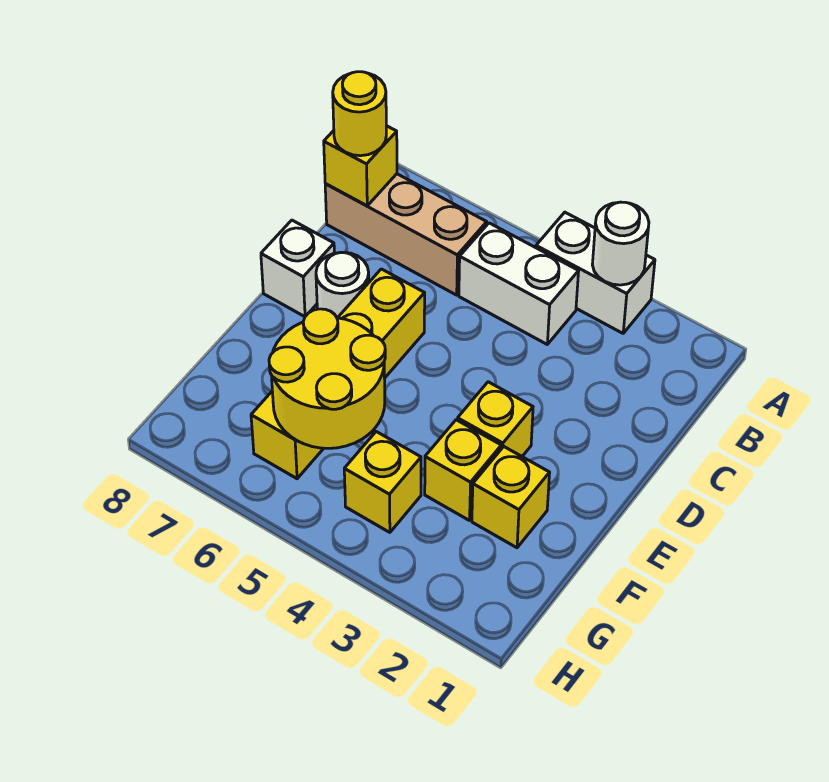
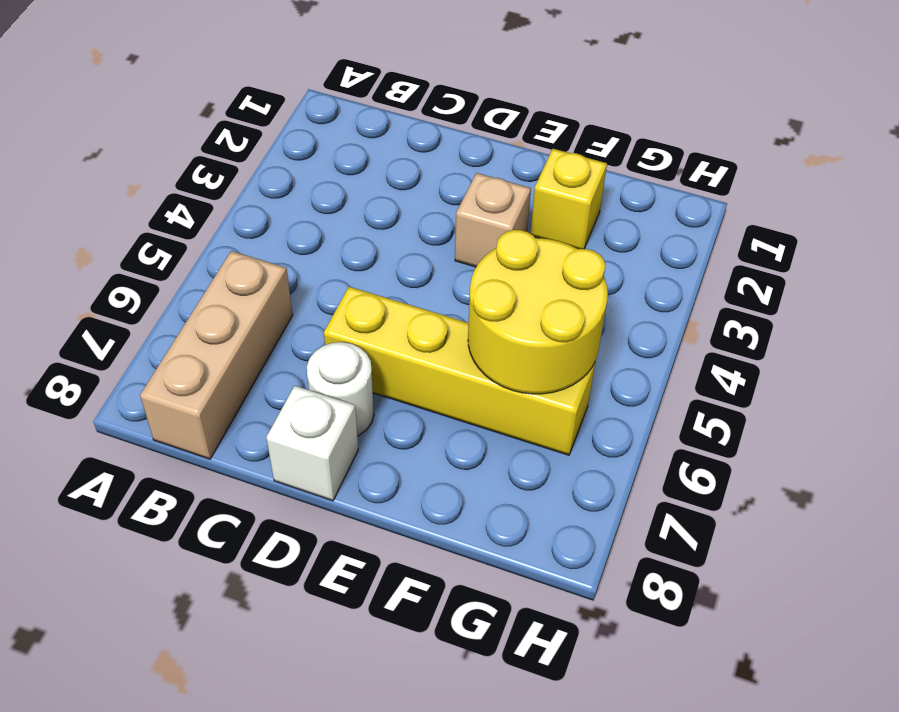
tan 1x1 brick [455,173,531,267] -> yellow 1x1 brick [458,382,533,456]
none -> white 1x2 brick [536,212,655,333]
none -> white 1x2 brick [459,223,579,344]
none -> yellow 1x1 brick [425,420,501,521]

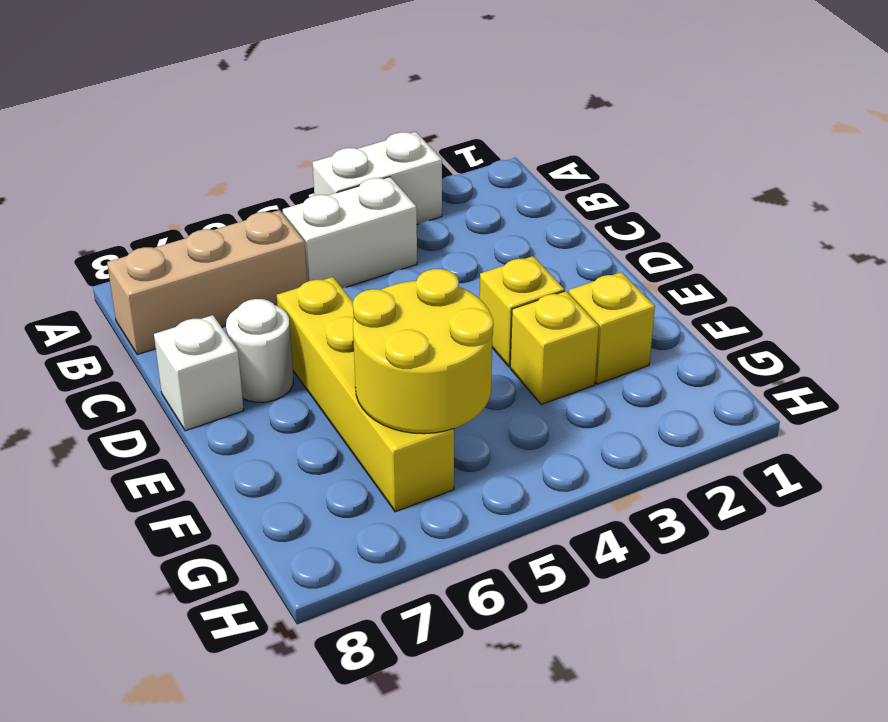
none -> yellow 1x1 brick [344,432,421,532]
none -> white 1x1 round brick [592,202,649,285]
none -> yellow 1x1 brick [324,126,397,206]

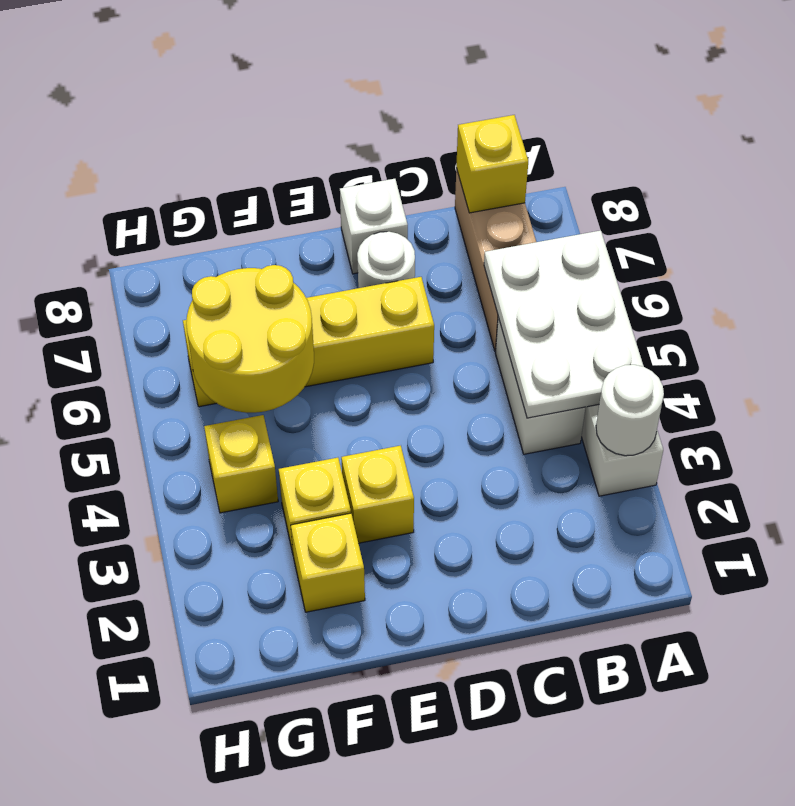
white 2x3 plate [484,230,644,418] -> none
none -> yellow 1x1 round brick [333,72,386,156]

